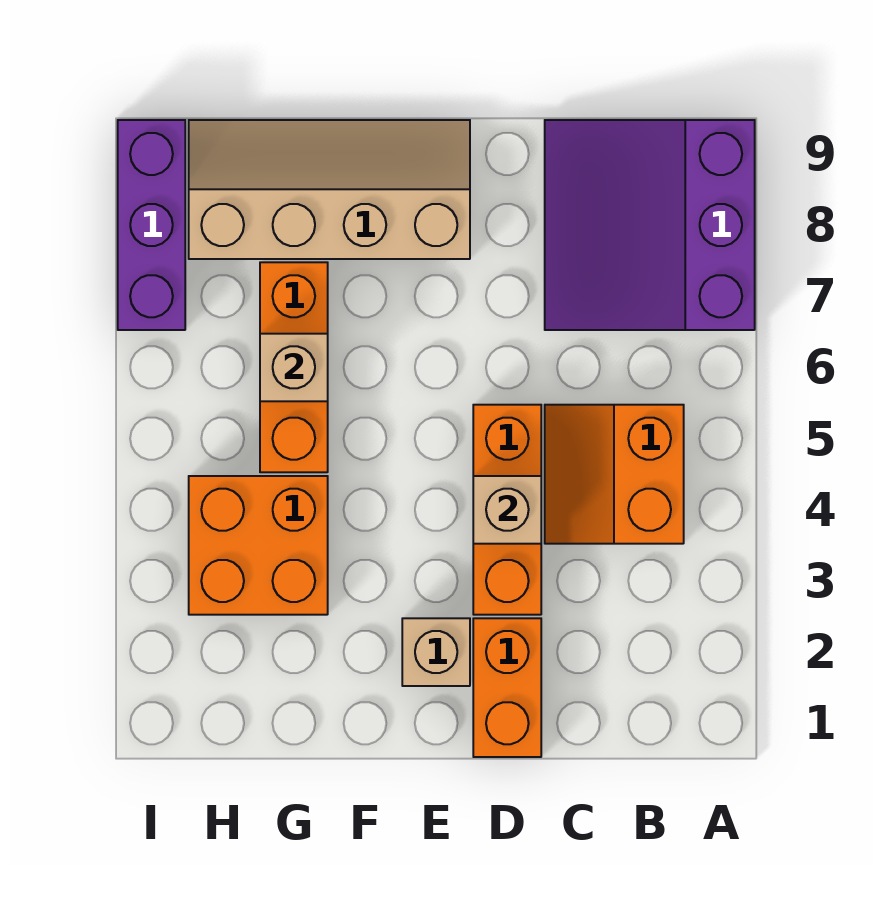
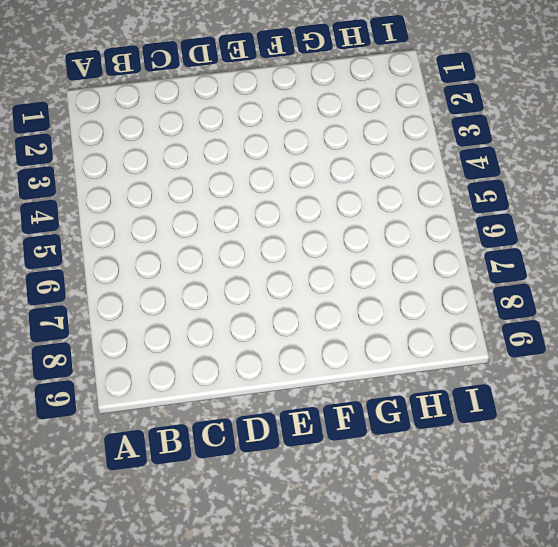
none -> purple 3x3 slope [545,120,755,330]
none -> orange 2x2 slope [545,405,684,544]

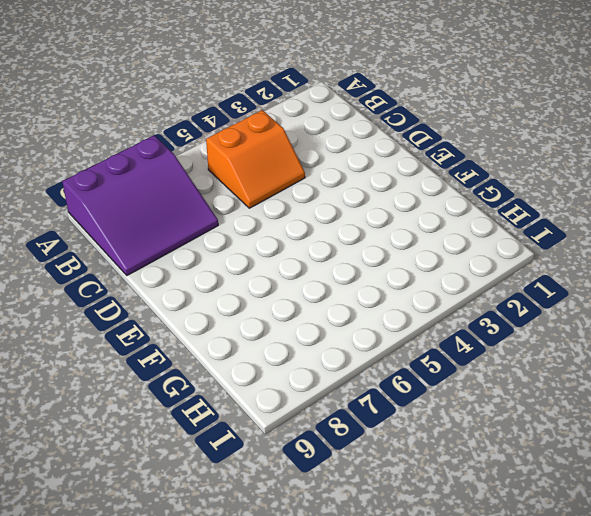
none -> orange 1x2 brick [473,618,541,757]
none -> orange 1x3 brick [473,405,541,615]

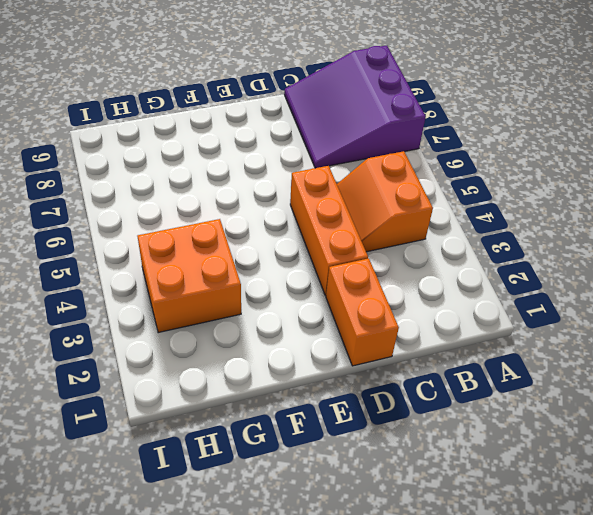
none -> tan 1x1 brick [402,618,470,686]
none -> tan 2x4 slope [189,120,470,259]

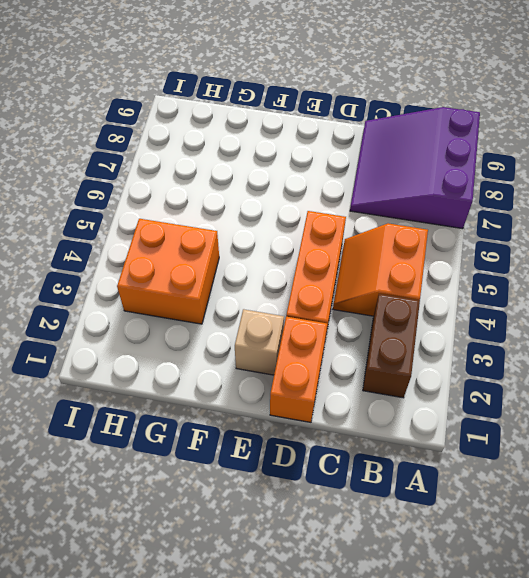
brown 1x2 brick [363,294,420,398] -> none
none -> tan 2x4 slope [189,120,470,259]
none -> orange 1x3 brick [260,262,328,472]

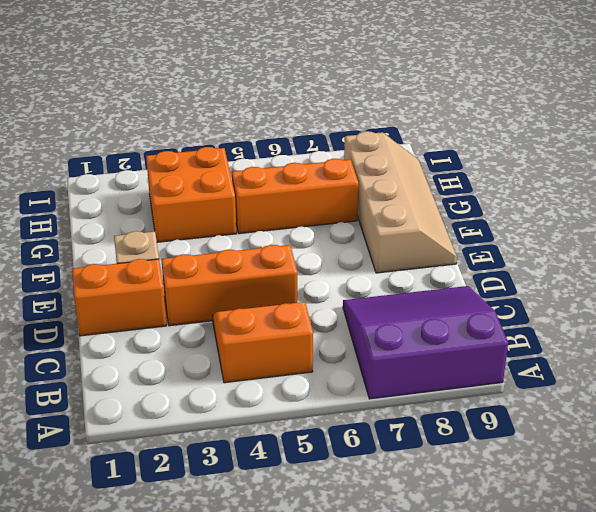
none -> purple 1x3 brick [118,120,185,330]
none -> tan 1x1 brick [473,476,541,544]

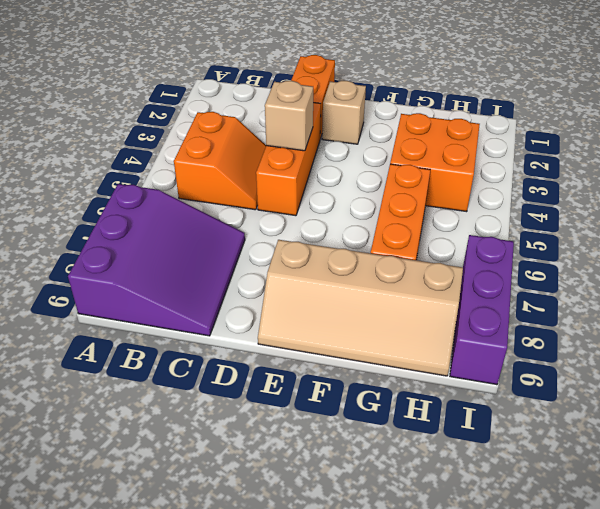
none -> tan 1x1 brick [260,334,328,401]

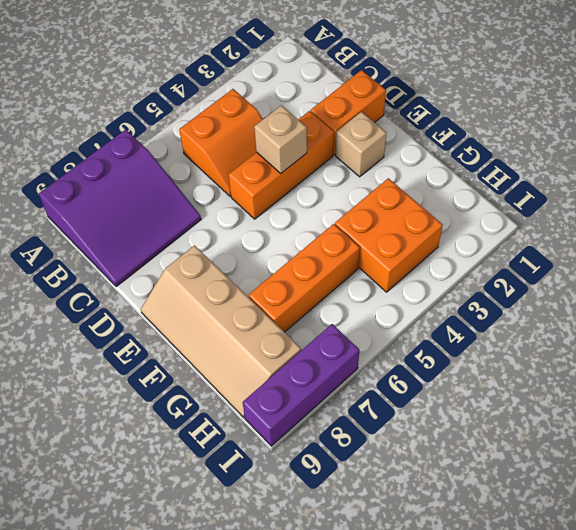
none -> tan 1x1 brick [260,334,328,401]

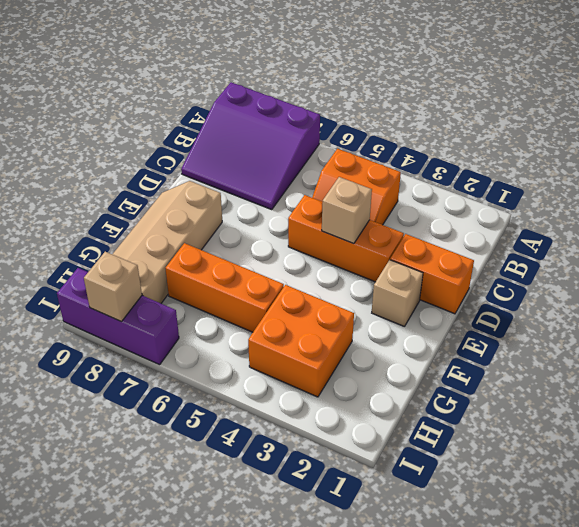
tan 1x1 brick [84,252,142,321] -> tan 1x1 brick moved to [260,334,328,401]

